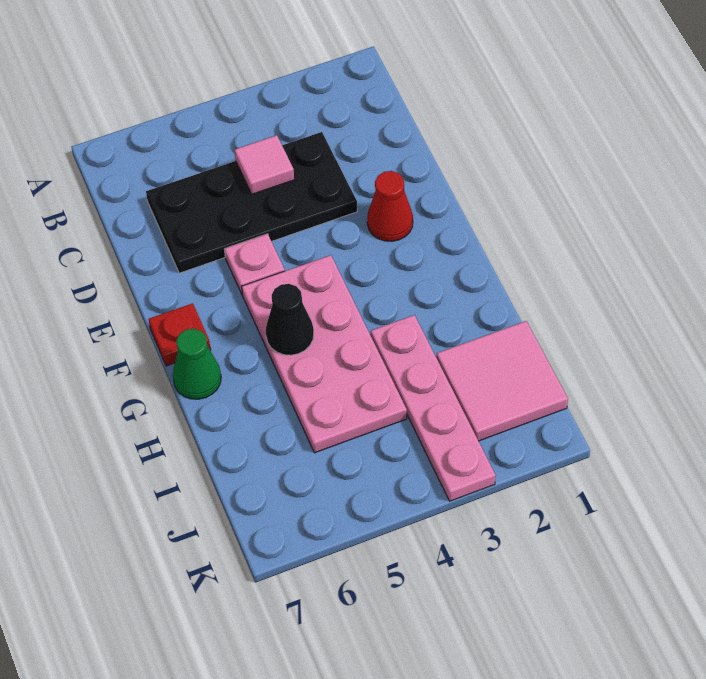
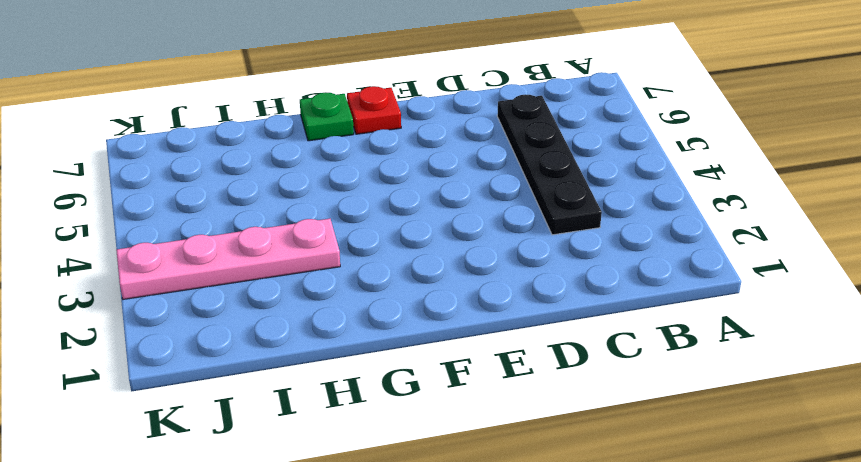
black 1x4 plate [497,94,602,235] -> black 2x4 plate [146,132,357,273]
green 1x1 plate [300,92,354,141] -> green 1x1 cone [173,329,221,399]
none -> red 1x1 cone [367,171,413,241]
none -> pink 1x1 plate [224,234,285,295]

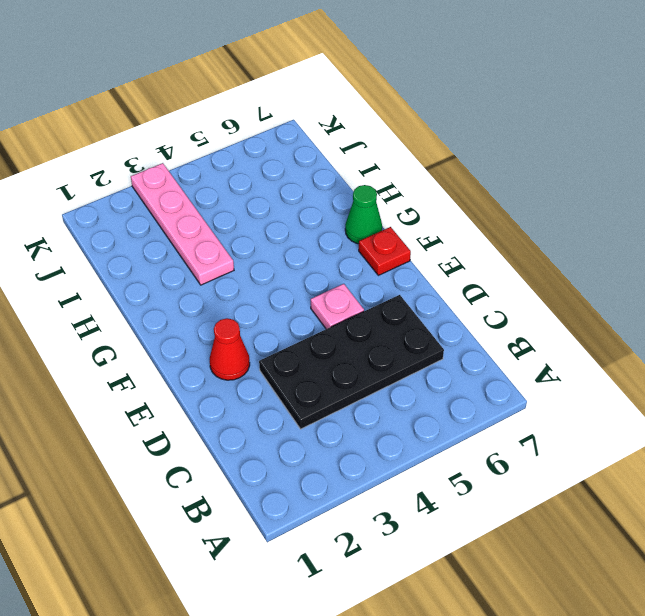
none -> pink 2x4 plate [242,255,407,453]
none -> pink 2x2 tile [437,321,568,441]

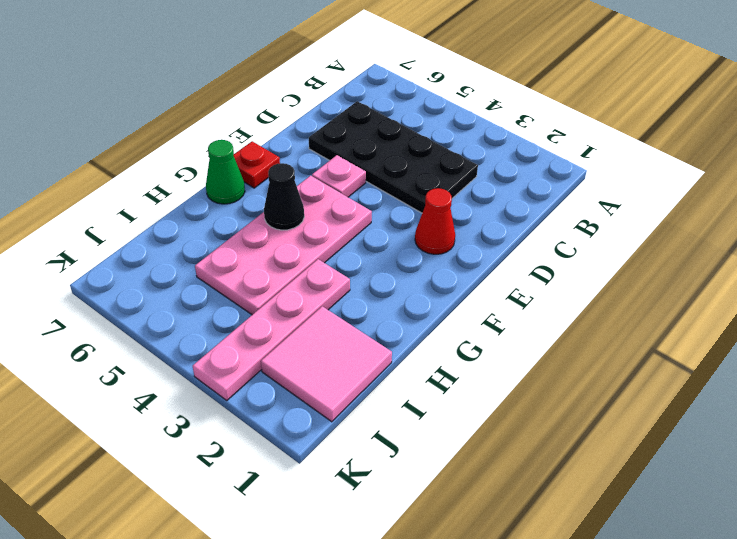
none -> pink 1x1 tile [235,135,294,194]

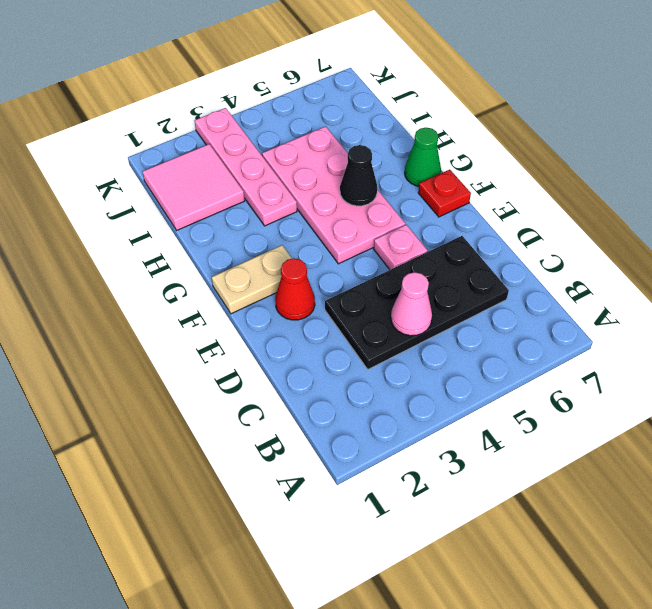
pink 1x1 cone [391,272,432,336] -> pink 1x1 tile [235,135,294,194]
tan 1x2 plate [212,245,292,314] -> none

